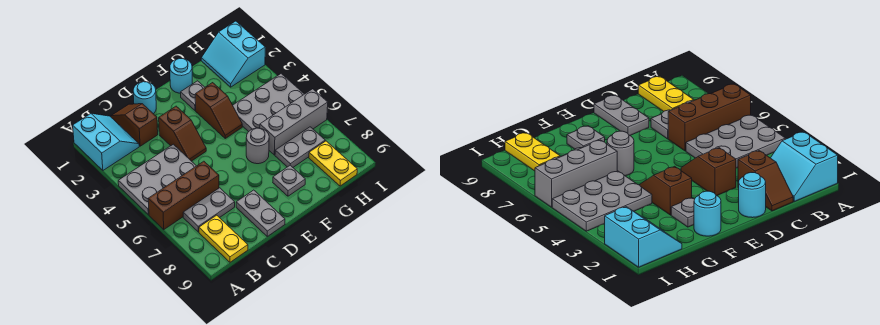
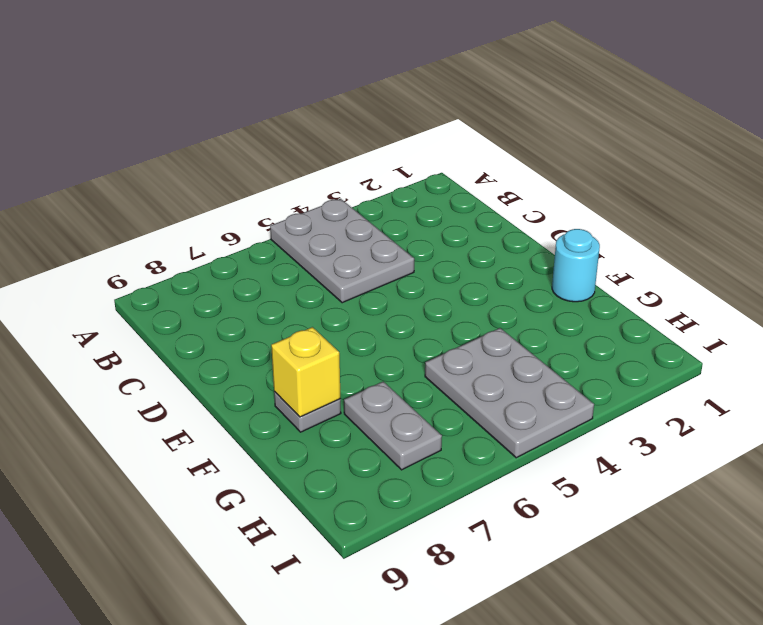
yellow 1x1 brick [271,327,341,417] -> none
none -> cyan 2x2 slope [73,113,139,170]
none -> brown 1x3 brick [148,161,219,229]
none -> grey 1x2 plate [183,188,235,232]

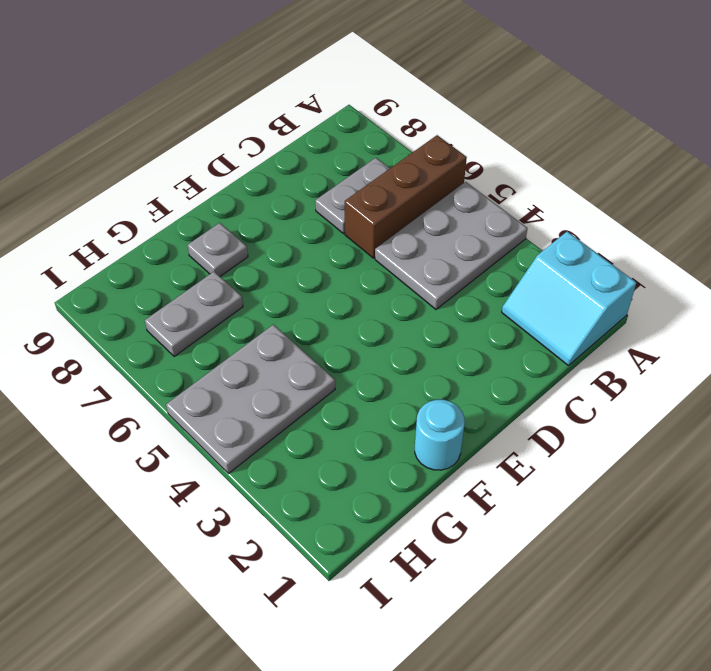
none -> yellow 1x2 plate [199,215,248,262]
none -> brown 1x2 slope [111,104,158,146]
none -> cyan 1x1 round brick [133,82,156,114]

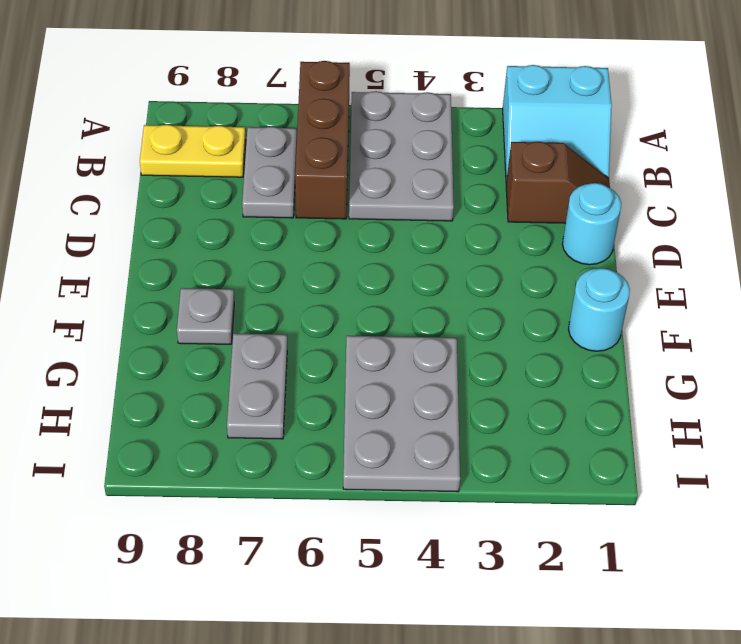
none -> brown 1x2 slope [159,106,206,161]
none -> grey 1x2 plate [236,190,285,236]
none -> grey 1x1 plate [181,81,205,110]

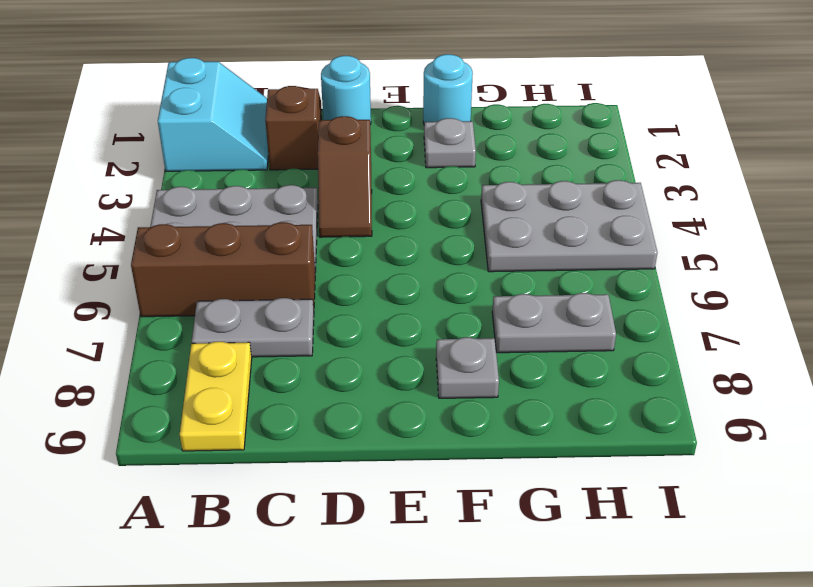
none -> grey 1x2 plate [236,190,285,236]
none -> brown 1x2 slope [195,83,242,138]
none -> grey 1x1 round brick [246,128,269,164]

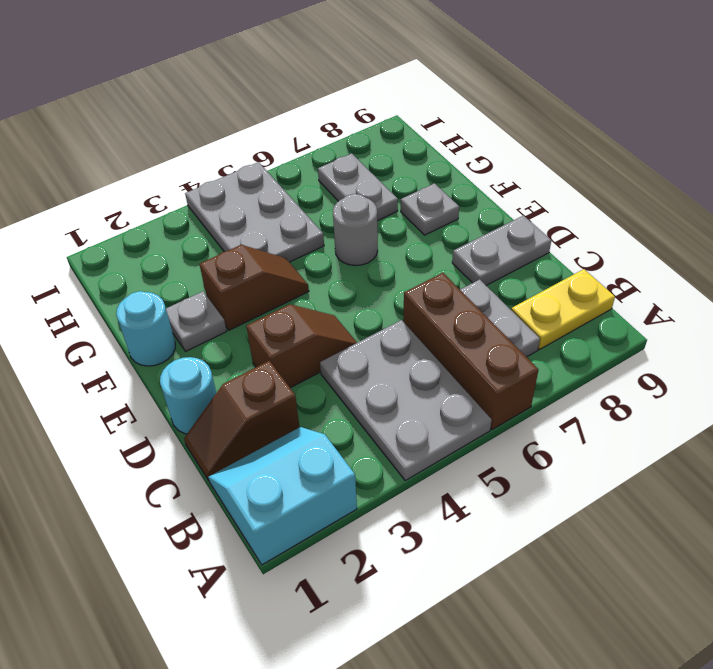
none -> grey 1x3 brick [260,89,328,155]
none -> cyan 2x2 slope [201,21,265,87]
none -> yellow 1x2 plate [309,141,357,186]

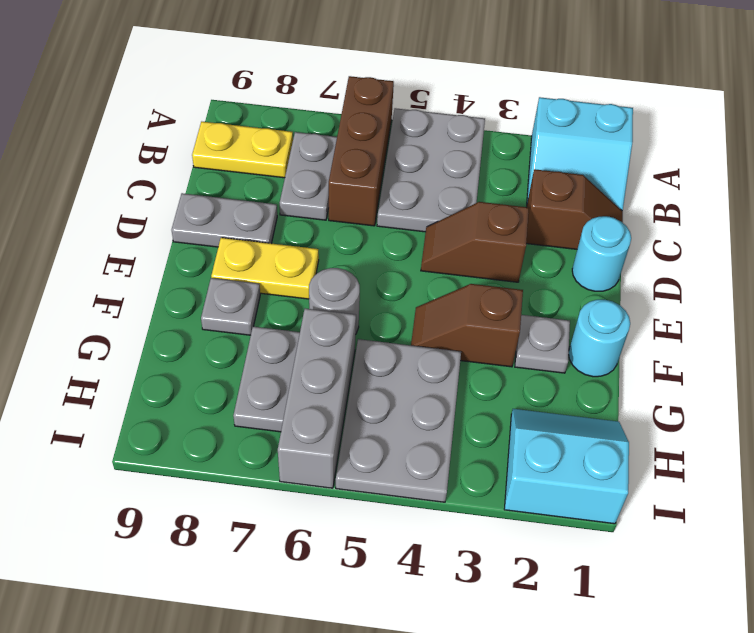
yellow 1x2 plate [211,238,319,299] -> yellow 1x2 plate moved to [309,141,357,186]

